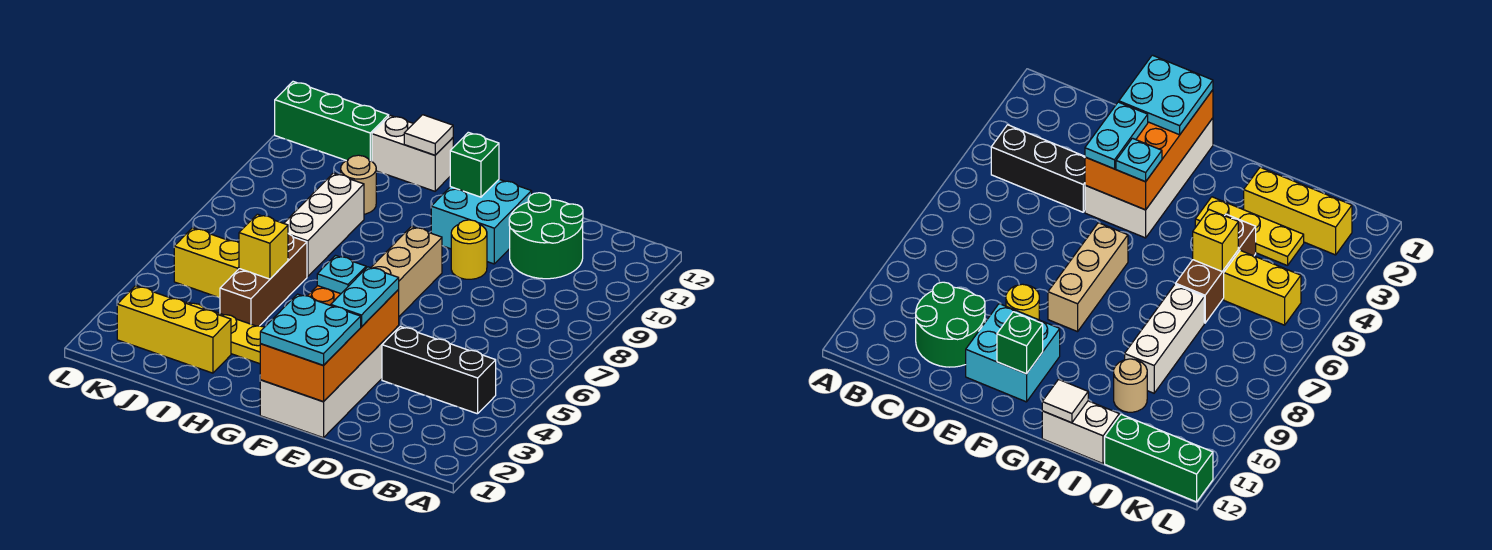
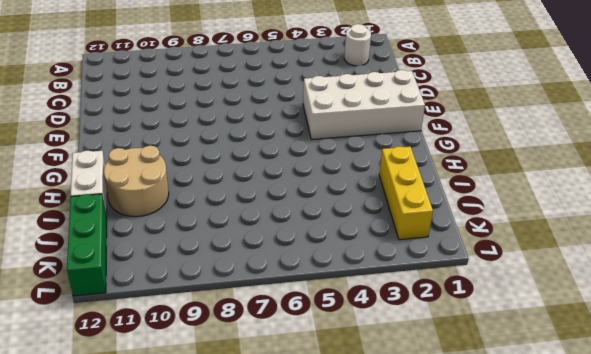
white 1x1 round brick [344,24,371,66] -> none
tan 2x2 round brick [104,146,169,217] -> tan 1x1 round brick [341,155,376,214]
none -> black 1x3 brick [382,326,496,414]
none -> green 2x2 round brick [509,193,583,279]
none -> yellow 1x1 round brick [451,220,487,279]

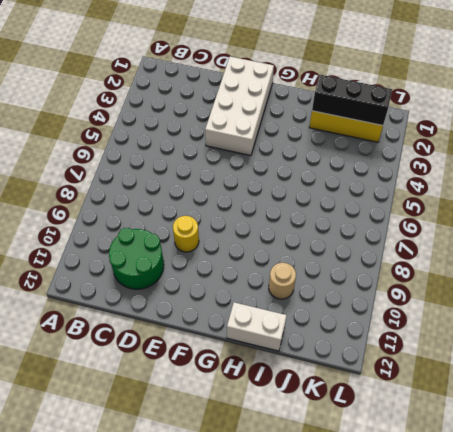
black 1x3 brick [312,75,392,125] -> black 1x3 brick moved to [382,326,496,414]
none -> cyan 2x2 brick [431,179,532,264]
none -> tan 1x3 brick [371,227,442,316]
none -> yellow 1x3 plate [186,302,264,364]

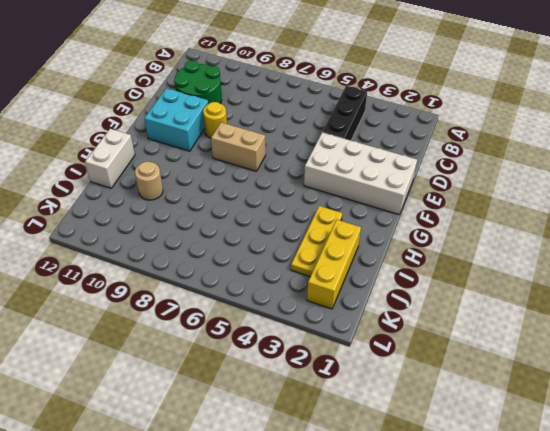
tan 1x2 brick [211,123,266,171] -> tan 1x3 brick [371,227,442,316]
none -> brown 1x3 brick [220,234,307,326]
none -> white 1x3 brick [284,173,364,277]
none -> yellow 1x2 brick [174,228,239,298]

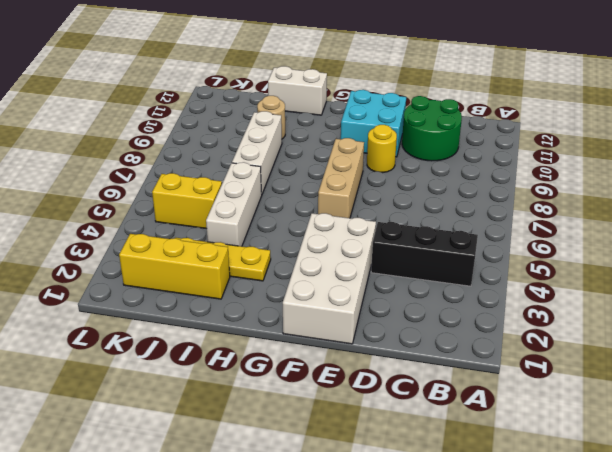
white 1x3 brick [206,162,262,246] -> brown 1x3 brick [220,234,307,326]
none -> green 1x3 brick [275,82,389,161]
none -> orange 2x4 brick [260,286,399,402]
none -> green 1x1 brick [450,132,499,197]

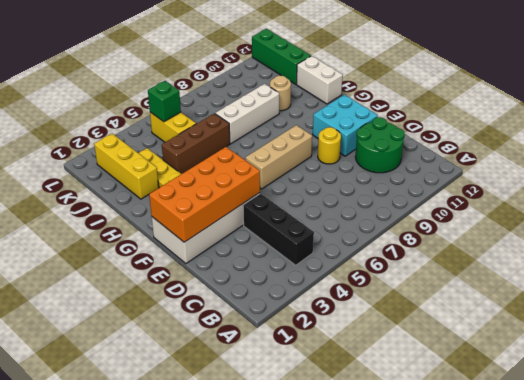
green 1x1 brick [148,81,181,122] -> green 1x1 brick moved to [450,132,499,197]
none -> white 1x1 tile [404,115,453,155]
none -> yellow 1x1 brick [239,214,288,279]
none -> cyan 2x2 plate [260,294,361,365]

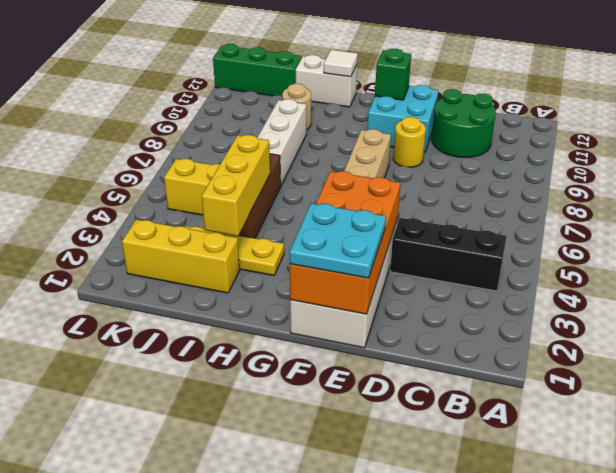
yellow 1x3 brick [202,135,270,236] -> yellow 1x1 brick [239,214,288,279]
none -> cyan 1x2 plate [331,267,399,327]
none -> cyan 1x1 plate [317,256,366,294]

